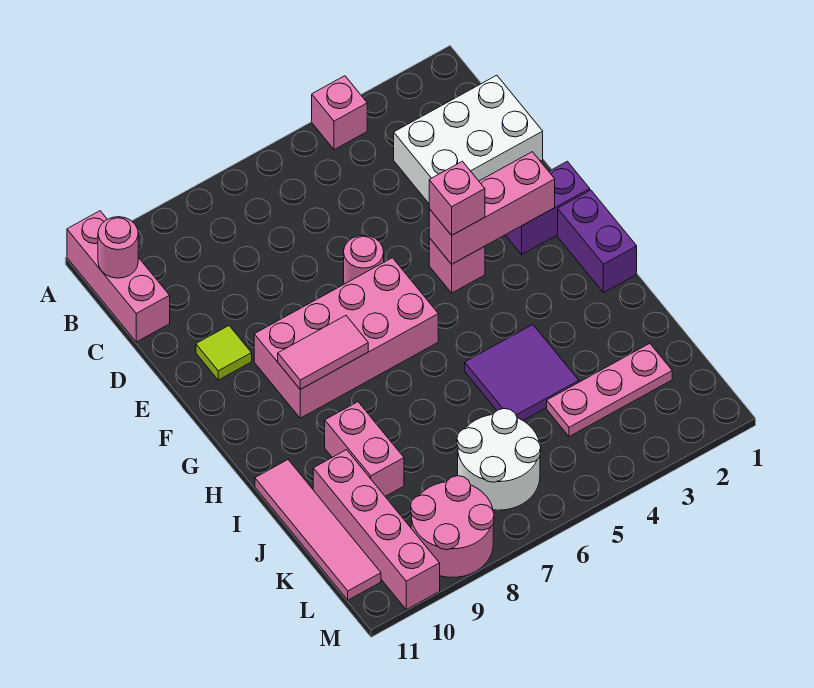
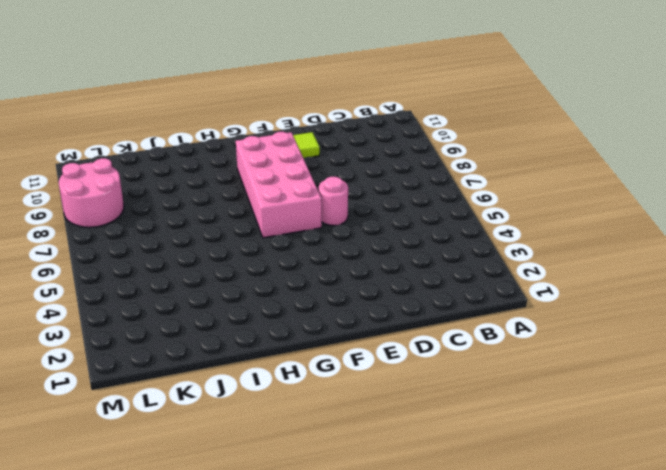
none -> pink 1x1 brick [312,76,367,150]
none -> pink 1x3 brick [67,211,170,342]
none -> white 2x3 brick [394,75,543,203]

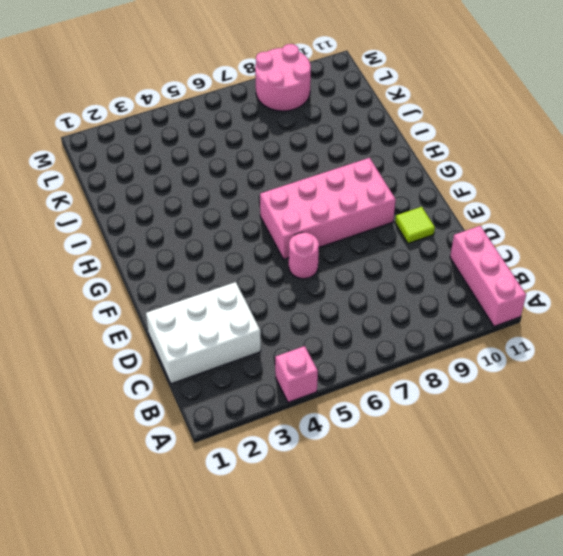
none -> purple 1x2 brick [506,161,590,254]
none -> pink 1x1 brick [429,238,485,293]
none -> purple 1x2 brick [558,190,637,293]

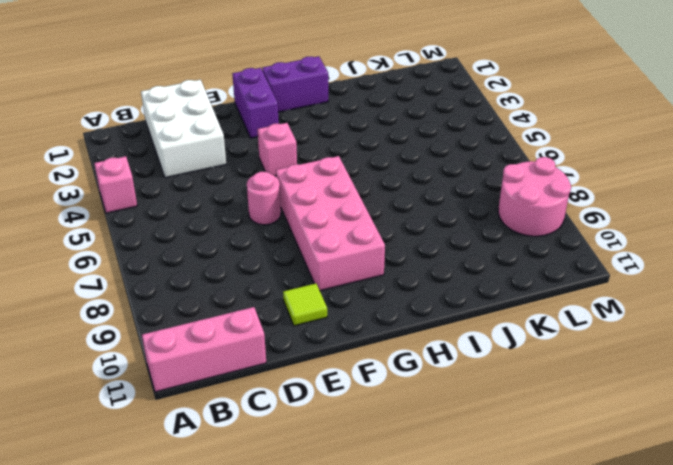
none -> purple 2x2 tile [465,325,579,420]
none -> pink 1x2 brick [325,402,404,496]
none -> pink 1x4 tile [255,460,381,600]

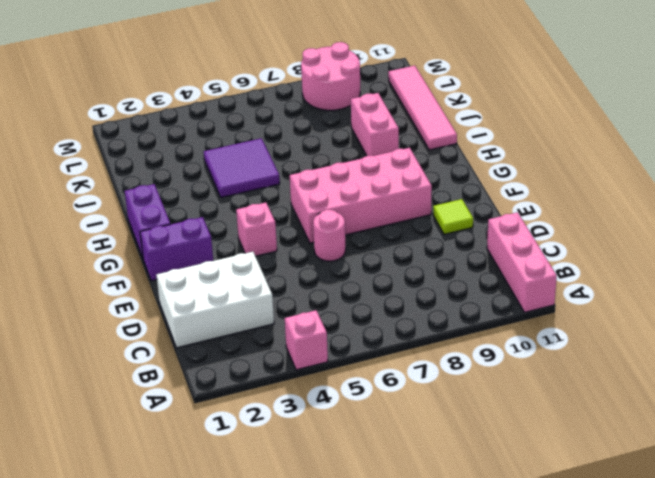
none -> pink 1x4 brick [313,450,440,610]
none -> pink 1x3 plate [547,343,672,437]
none -> white 2x2 round brick [457,409,541,510]

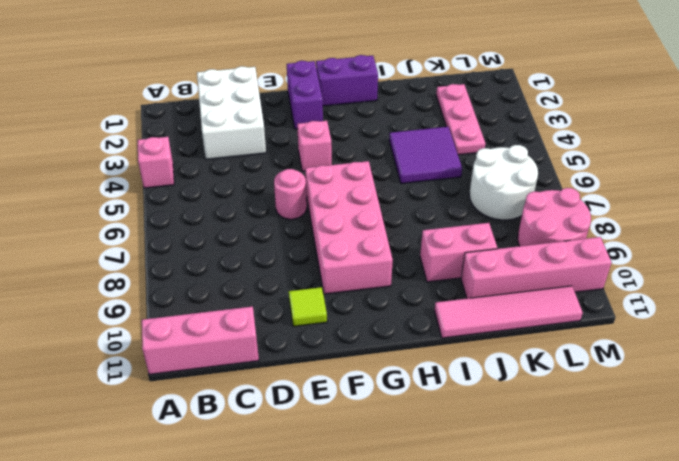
none -> pink 1x1 round brick [98,217,138,278]
none -> pink 1x3 brick [429,152,555,264]
none -> pink 1x2 tile [278,316,368,389]

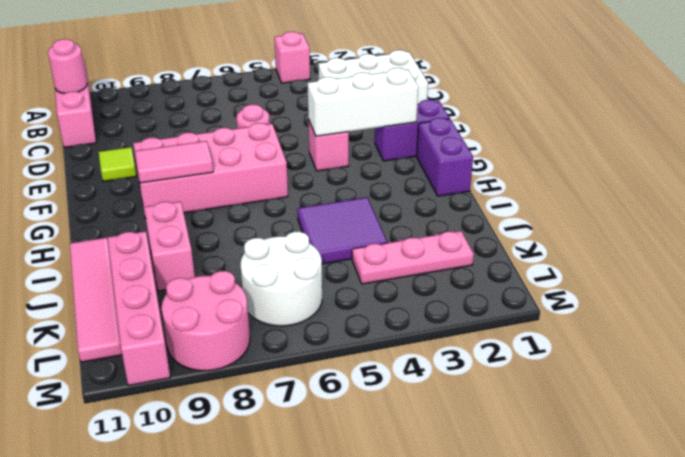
white 1x3 brick [308,68,418,136] -> pink 1x3 brick [429,152,555,264]
none -> pink 1x1 brick [429,161,485,235]

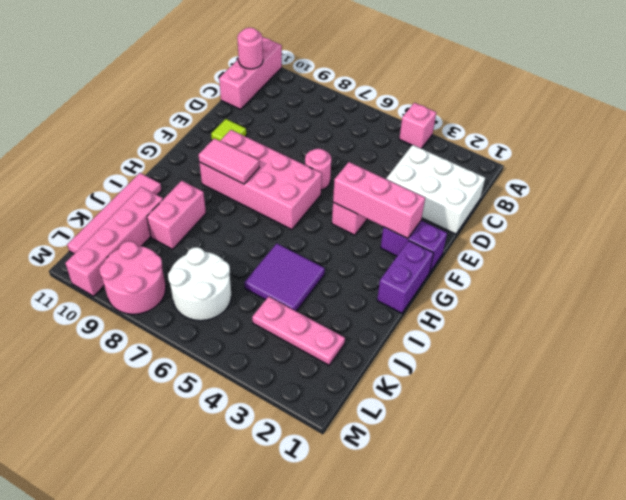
none -> pink 1x1 brick [429,161,485,235]

